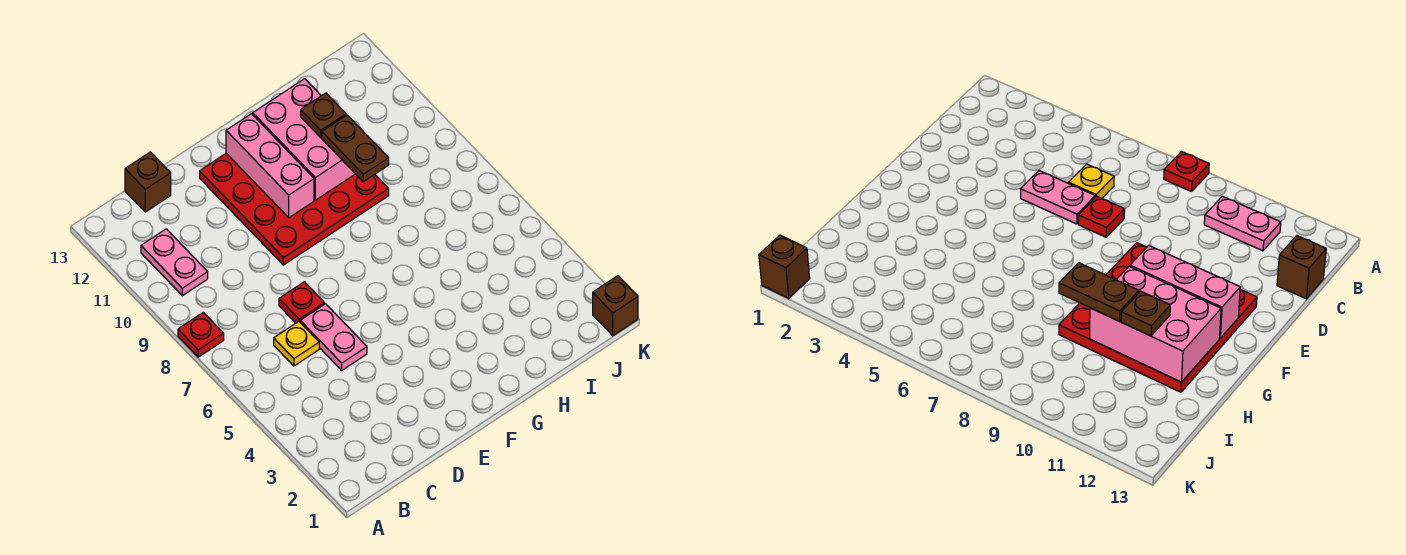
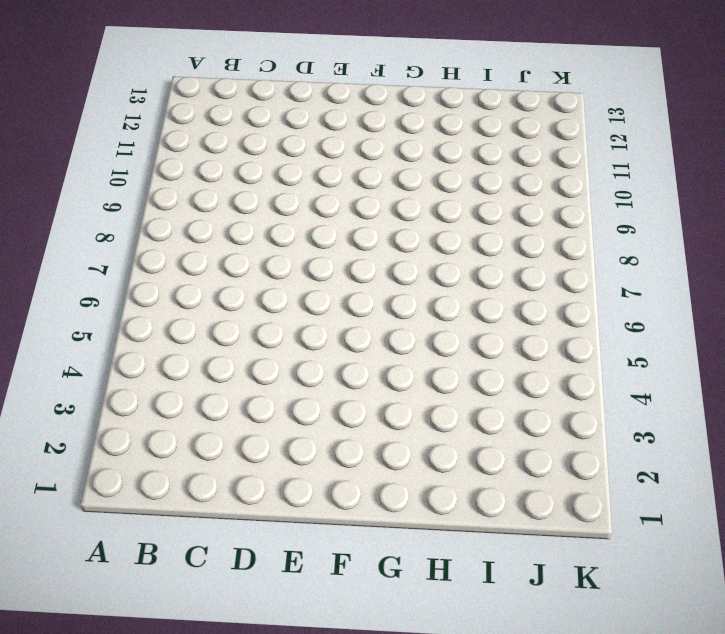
none -> red 1x1 plate [178,312,224,357]
none -> pink 1x2 plate [141,229,208,296]
none -> yellow 1x1 plate [274,322,319,366]

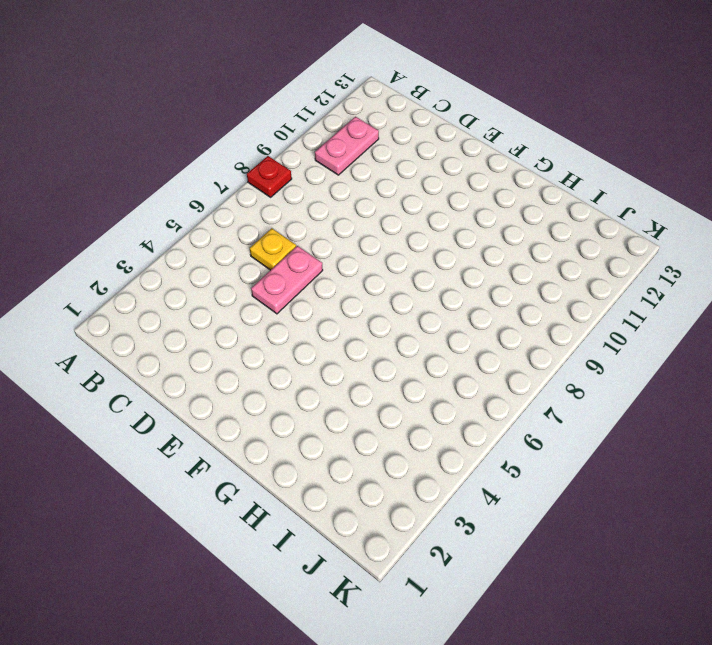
none -> brown 1x1 brick [125,152,171,212]
none -> red 1x1 plate [279,282,325,323]
none -> red 4x4 plate [200,153,389,265]

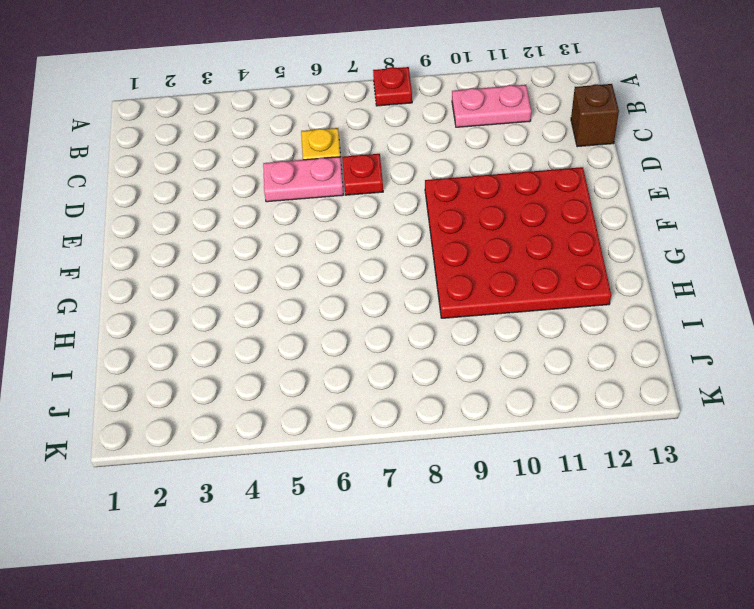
none -> brown 1x1 brick [593,276,638,336]
none -> pink 1x3 brick [226,114,314,218]
none -> pink 2x3 brick [253,79,355,200]

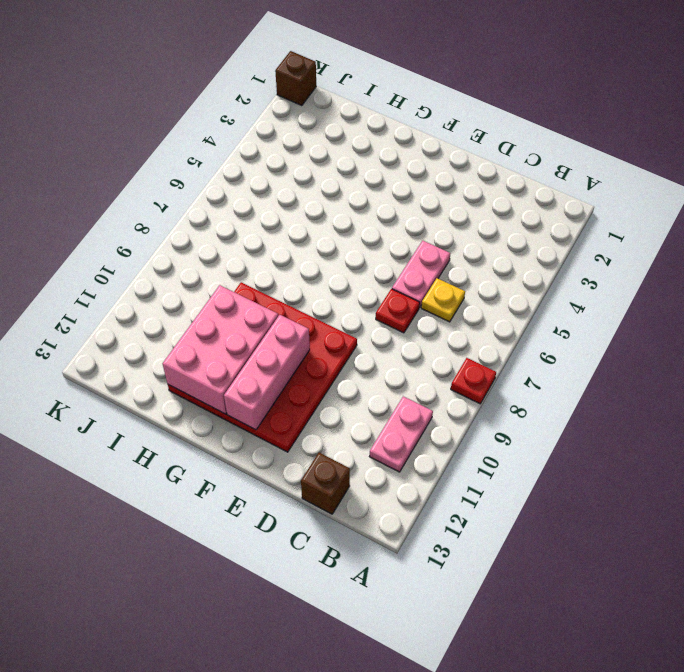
none -> brown 1x2 plate [322,115,389,182]
none -> brown 1x1 plate [301,93,346,138]

